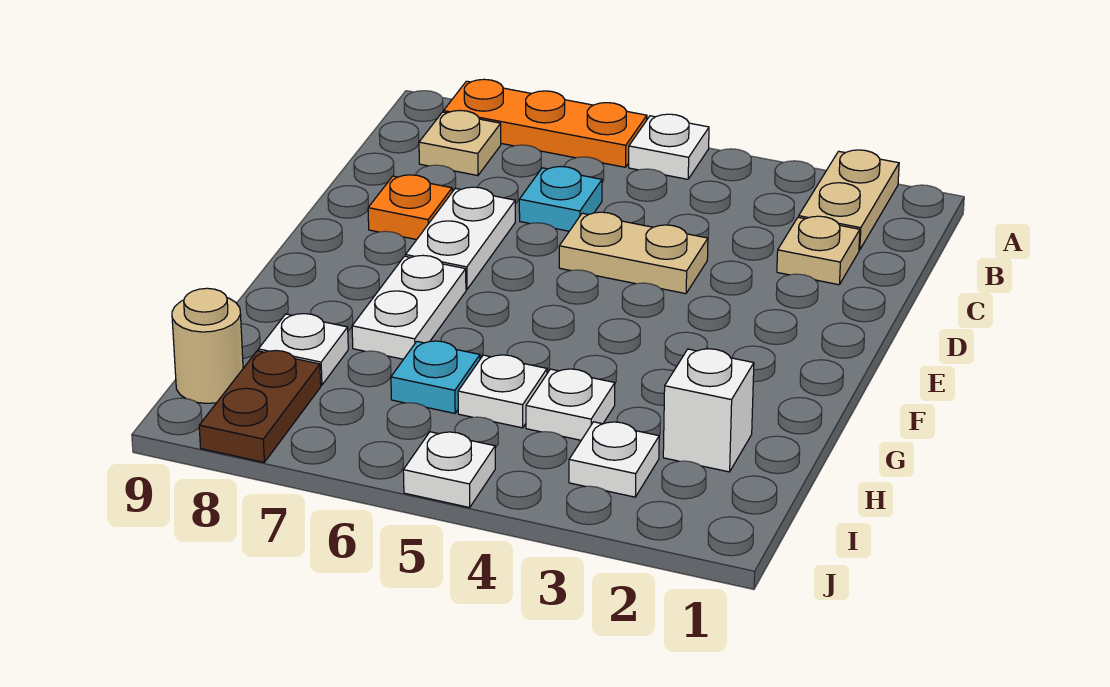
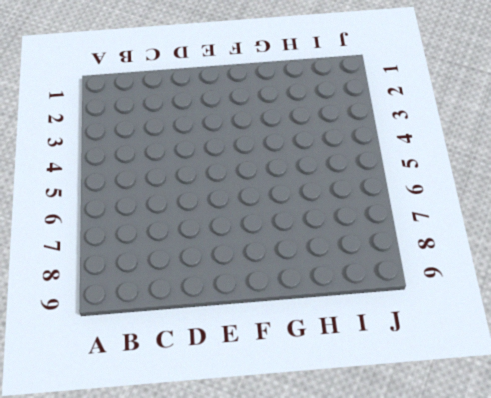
none -> tan 1x2 plate [799,150,899,250]
none -> white 1x1 plate [629,114,709,179]
none -> orange 1x3 plate [444,79,647,167]

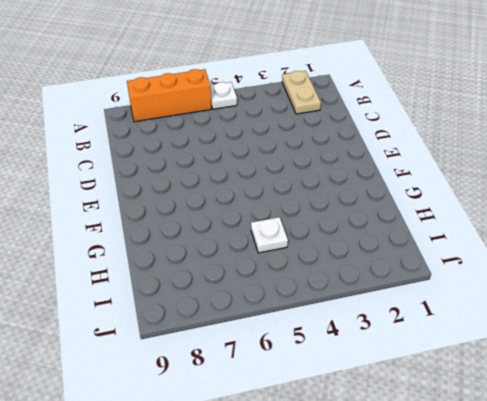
orange 1x3 brick [127,69,211,122] -> orange 1x3 plate [444,79,647,167]
none -> tan 1x1 plate [419,110,501,176]
none -> tan 1x1 plate [777,216,860,285]
none -> cyan 1x1 plate [519,167,602,231]

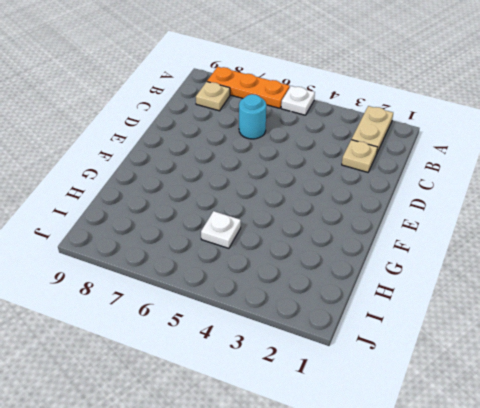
cyan 1x1 round brick [239,94,266,139] -> cyan 1x1 plate [519,167,602,231]
none -> tan 1x2 plate [559,212,708,294]
none -> white 1x2 plate [406,187,515,289]
none -> orange 1x1 plate [368,175,452,240]

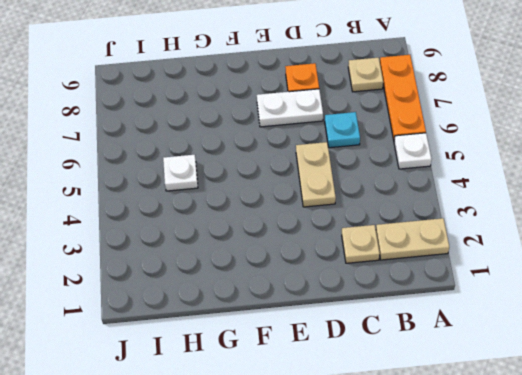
none -> white 1x2 plate [352,255,466,359]
none -> white 1x1 brick [663,349,754,472]
none -> white 1x1 plate [526,369,615,440]

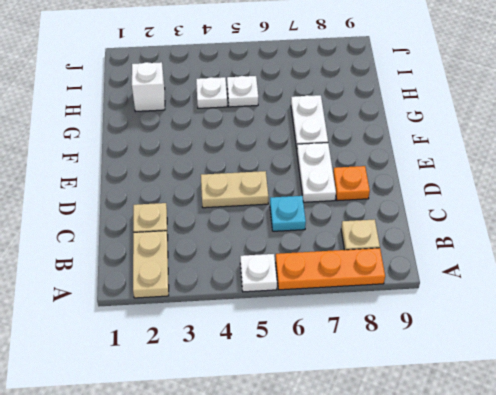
none -> cyan 1x1 plate [391,341,480,413]
none -> white 1x1 plate [258,314,348,385]
none -> white 1x1 plate [569,422,659,497]

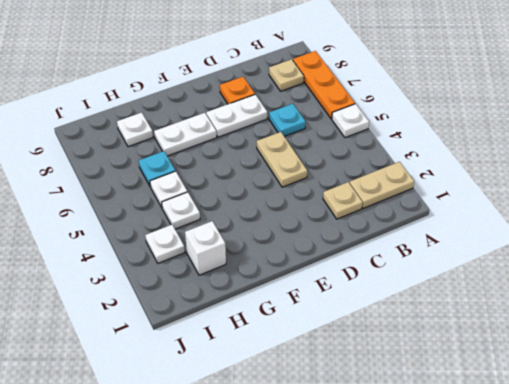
none -> brown 1x2 plate [199,351,321,462]
none -> tan 1x1 round brick [172,288,243,403]
none -> white 1x1 plate [403,432,495,507]

